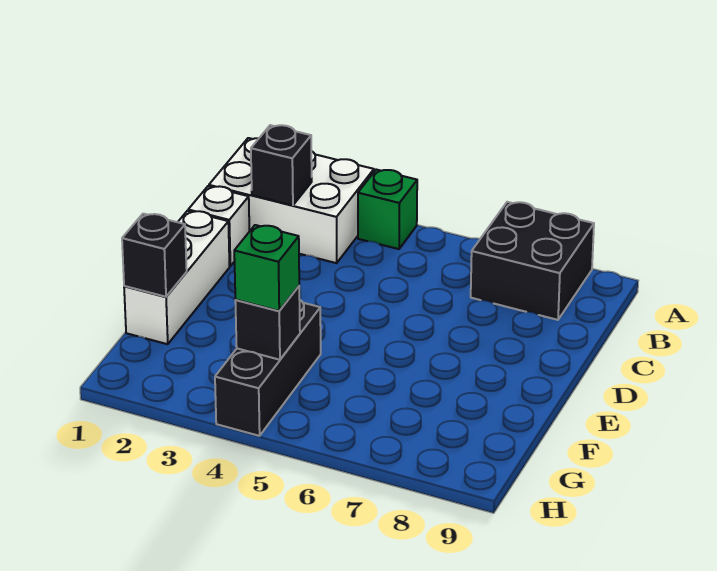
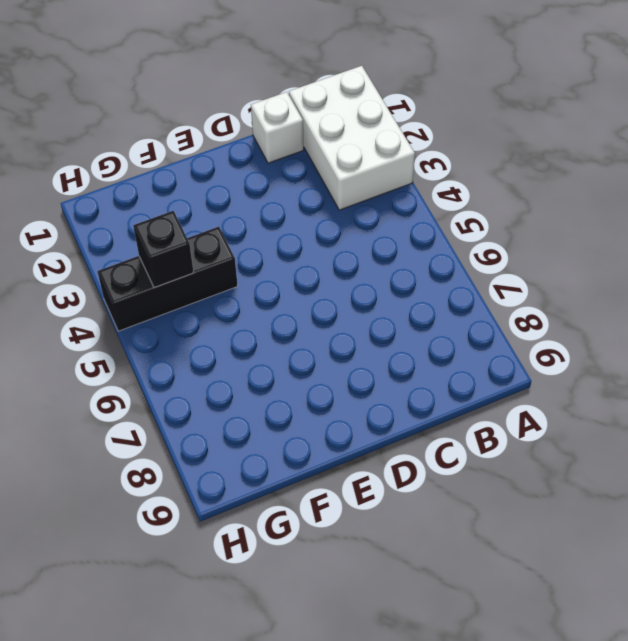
none -> green 1x1 brick [358,170,417,249]
none -> black 2x2 brick [471,202,594,320]

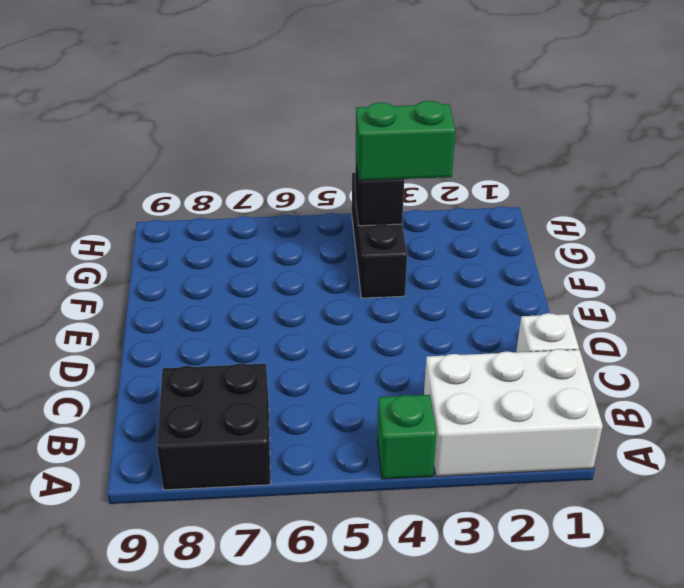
green 1x2 brick [356,101,455,181] -> green 1x1 brick [234,225,299,311]
none -> white 1x3 brick [124,211,230,344]
none -> black 1x1 brick [251,125,312,205]

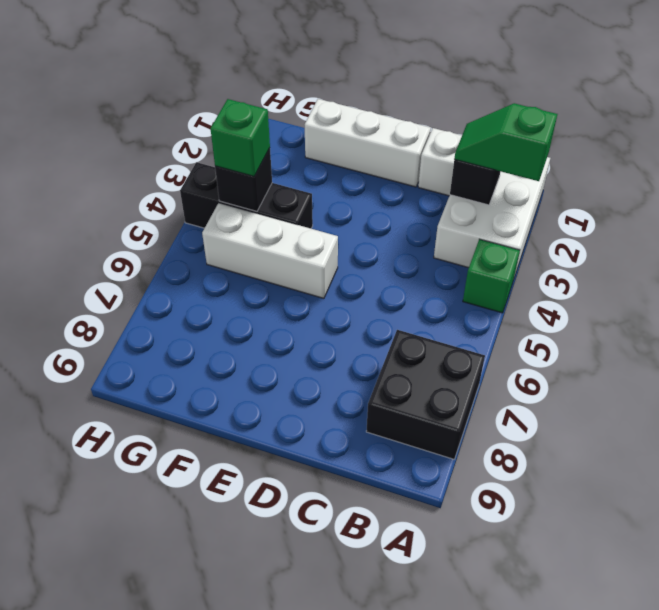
green 1x2 slope [454,103,557,181] -> none
white 1x3 brick [202,203,338,298] -> none
none -> black 1x1 brick [122,214,187,297]

